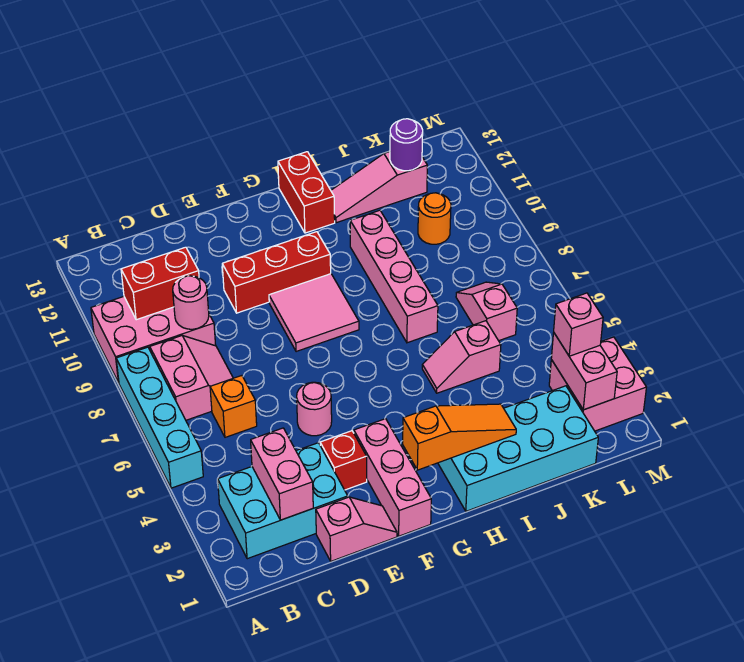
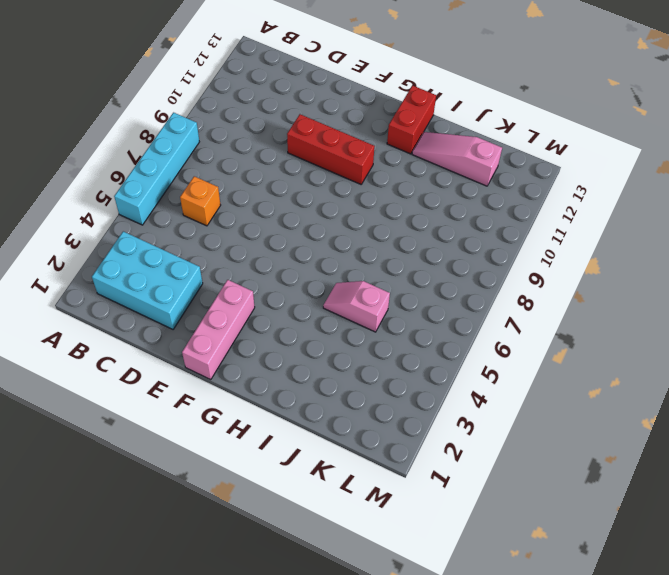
none -> pink 2x3 brick [91,297,216,383]
none -> pink 2x2 slope [150,336,233,420]
none -> pink 1x2 slope [316,497,397,561]

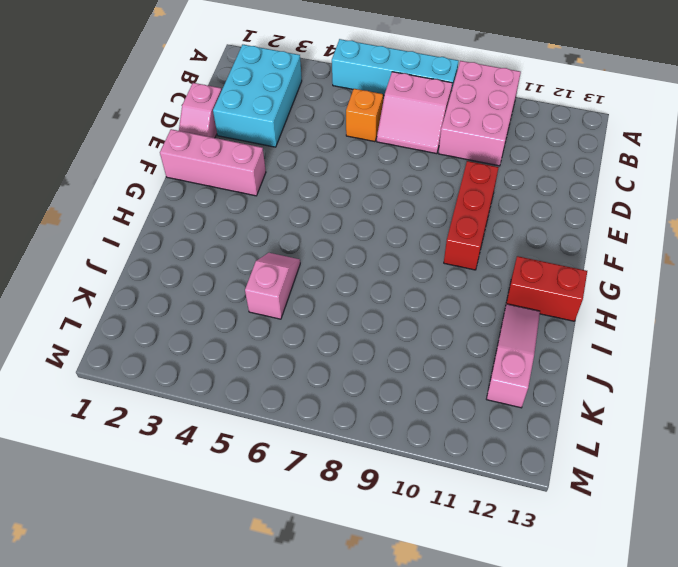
none -> red 1x1 brick [320,431,367,490]
none -> pink 1x1 round brick [297,382,332,436]
none -> pink 2x2 tile [269,274,359,352]

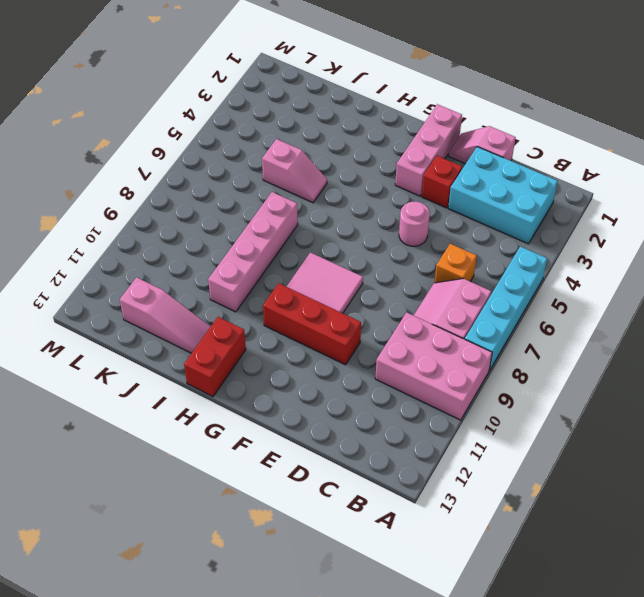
none -> cyan 2x4 brick [438,386,598,511]
none -> pink 1x2 slope [456,282,517,341]
none -> orange 1x1 round brick [418,193,451,244]

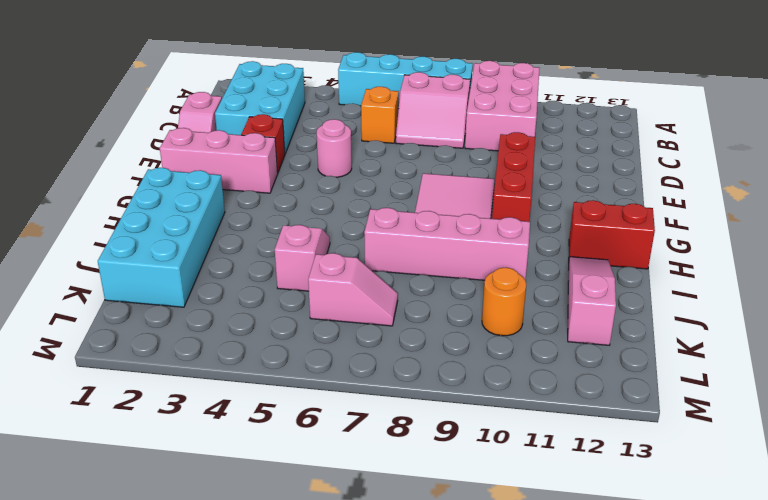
none -> pink 2x2 brick [549,337,646,431]
none -> red 1x2 brick [121,247,199,320]
none -> pink 1x2 brick [251,428,313,520]

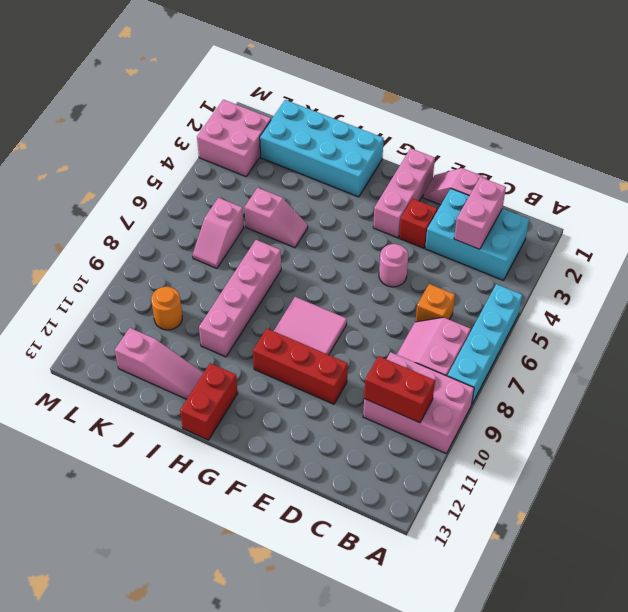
none -> pink 1x1 round brick [173,276,209,329]
none -> orange 1x3 slope [403,404,516,470]
none -> purple 1x1 round brick [390,119,423,171]

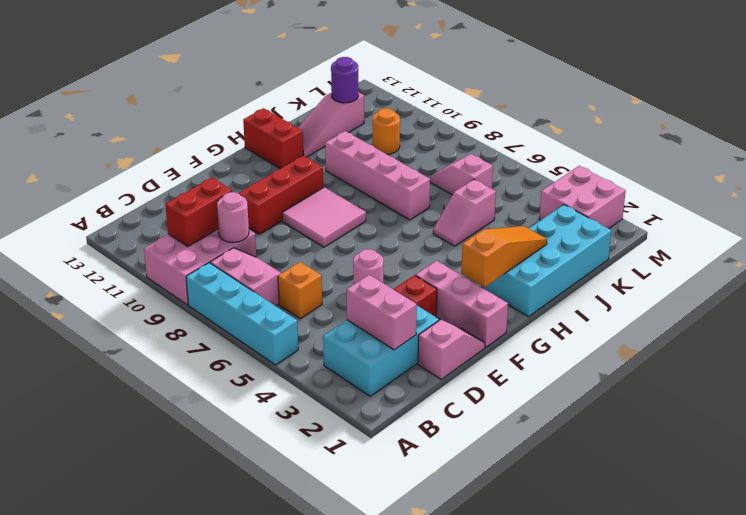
none -> pink 1x2 brick [551,333,617,410]
none -> pink 1x1 brick [554,293,603,356]

